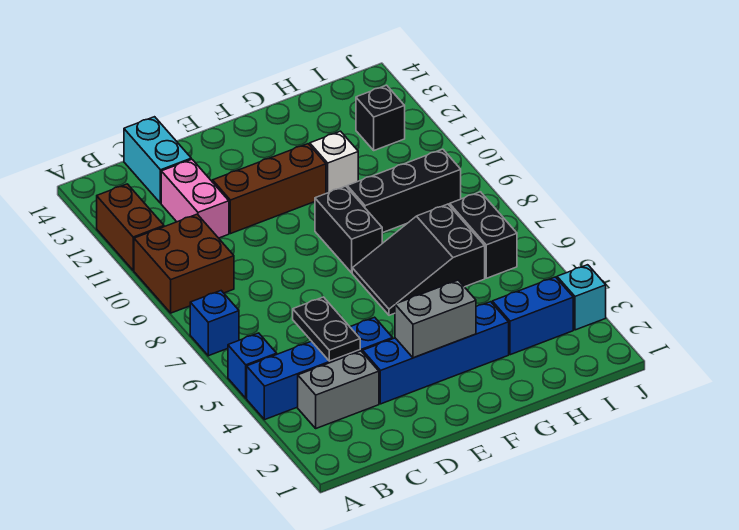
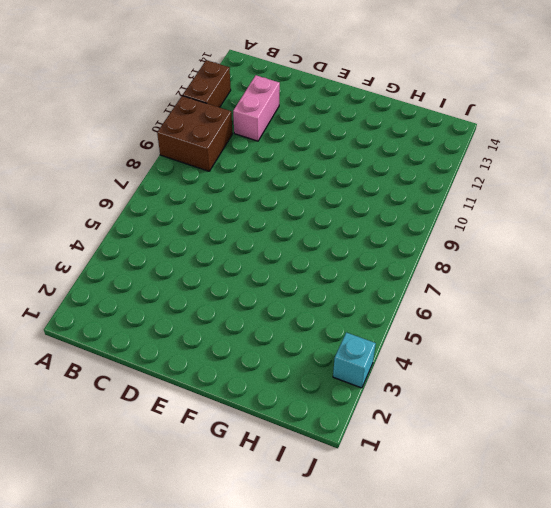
none -> blue 1x4 brick [247,317,393,420]
none -> blue 1x1 brick [228,333,277,398]
none -> blue 1x1 brick [190,291,239,356]

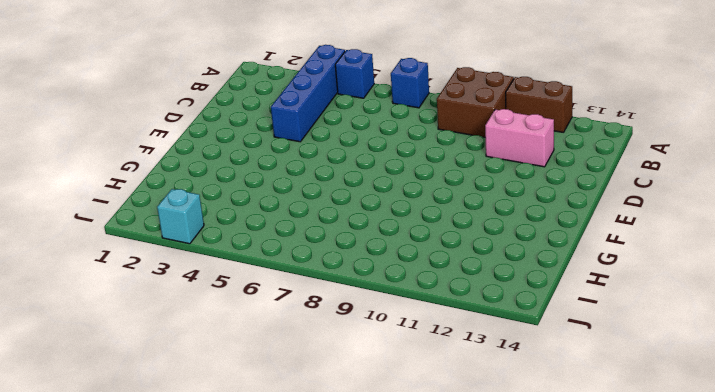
none -> grey 1x2 brick [298,351,379,428]
none -> cyan 1x2 brick [124,117,191,203]
none -> blue 1x4 brick [363,302,509,404]

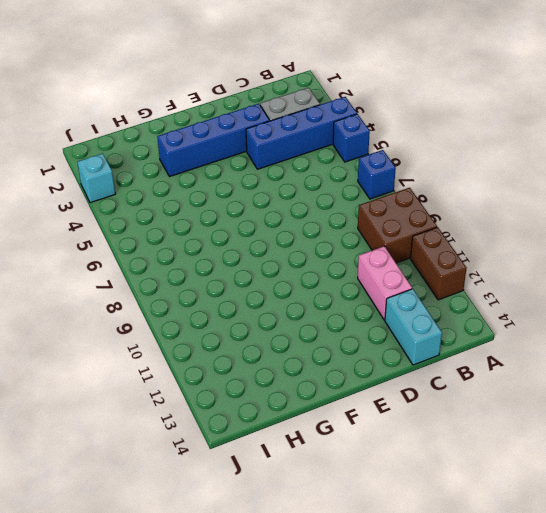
none -> brown 1x3 brick [213,144,326,234]
none -> black 2x3 slope [352,204,485,315]
none -> black 1x2 brick [315,186,382,273]

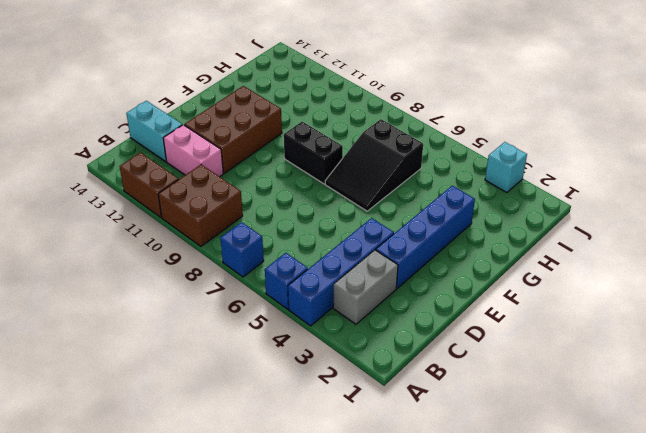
brown 2x3 brick [184,86,282,173] -> brown 1x3 brick [213,144,326,234]
none -> black 1x3 brick [347,149,461,233]
none -> white 1x1 brick [310,131,358,193]
none -> blue 1x2 brick [492,277,573,355]

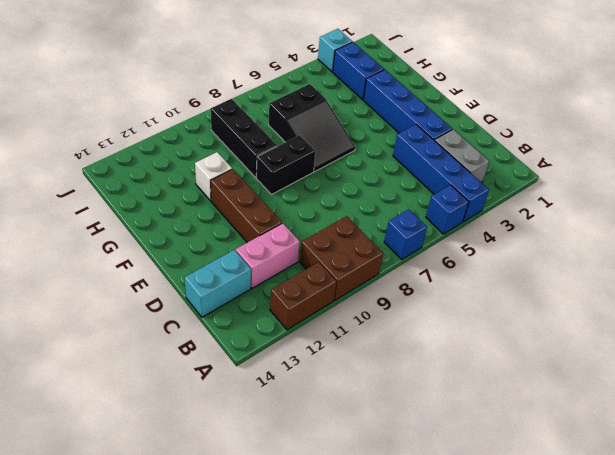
none -> black 1x2 brick [450,192,517,278]
none -> black 1x1 brick [356,85,405,150]
none -> black 1x2 plate [293,297,360,361]

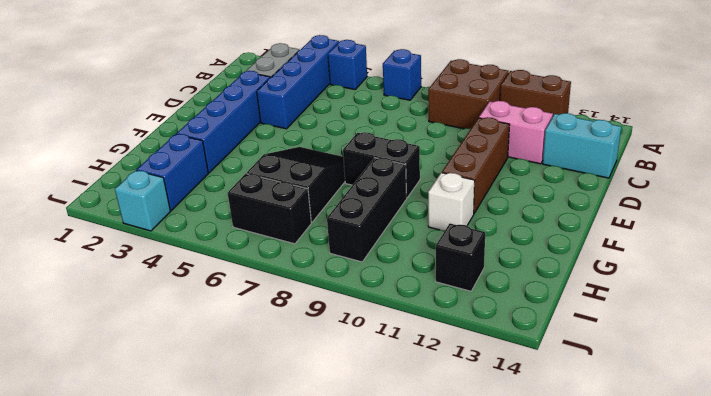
none -> black 1x2 plate [293,297,360,361]
none -> grey 1x2 brick [395,280,476,358]

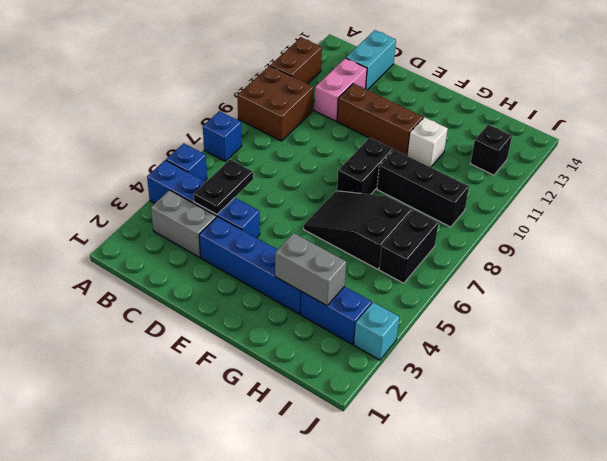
grey 1x2 brick [275,233,346,306] -> grey 1x2 brick moved to [395,280,476,358]

